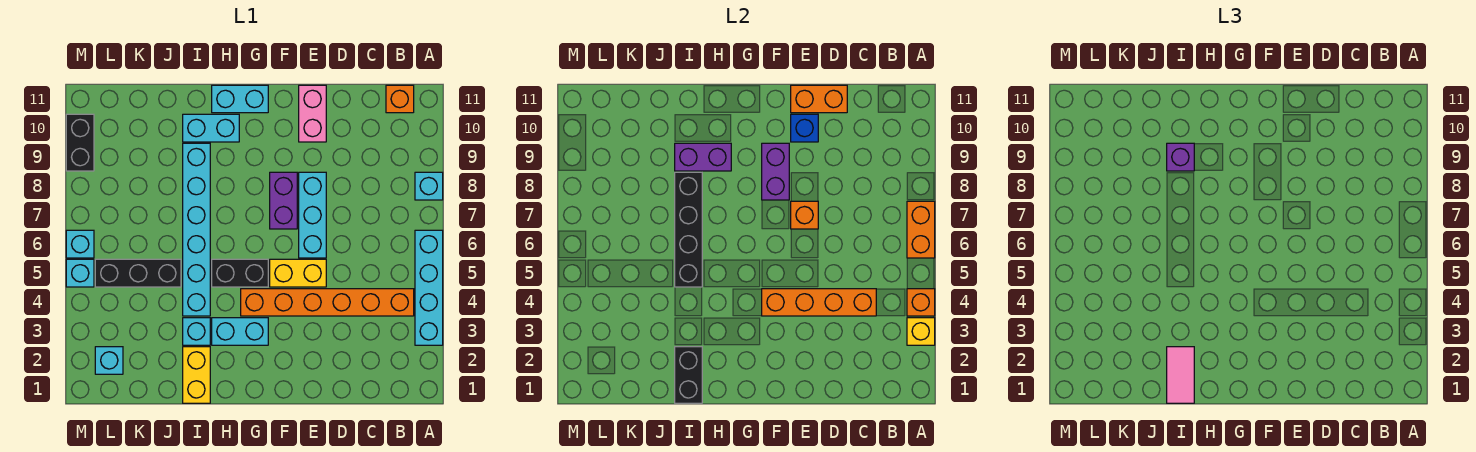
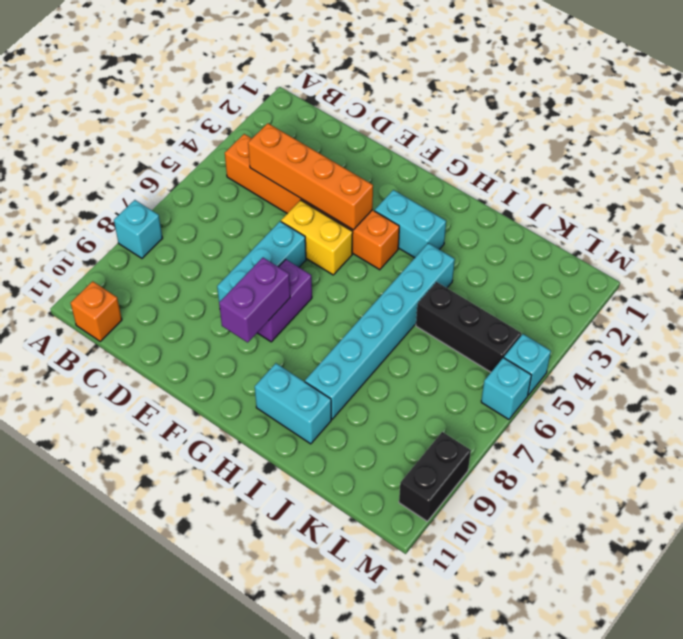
none -> cyan 1x4 brick [415,230,443,345]
none -> pink 1x2 brick [299,85,326,142]
none -> black 1x2 brick [212,259,268,287]
none -> cyan 1x2 brick [212,85,268,113]

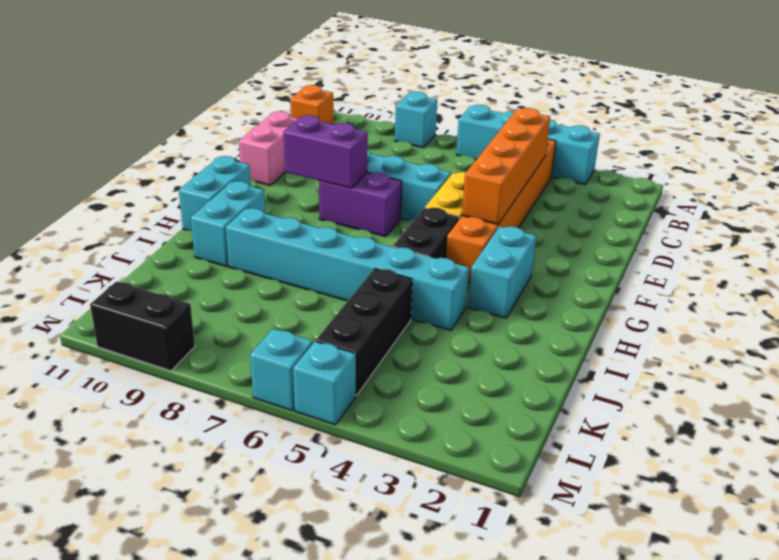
pink 1x2 brick [239,111,298,185] -> pink 1x2 brick turned to [299,85,326,142]
none -> yellow 1x2 brick [183,347,210,403]
none -> cyan 1x1 brick [183,318,210,345]
none -> cyan 1x1 brick [95,347,123,374]
none -> yellow 1x1 brick [907,318,935,345]

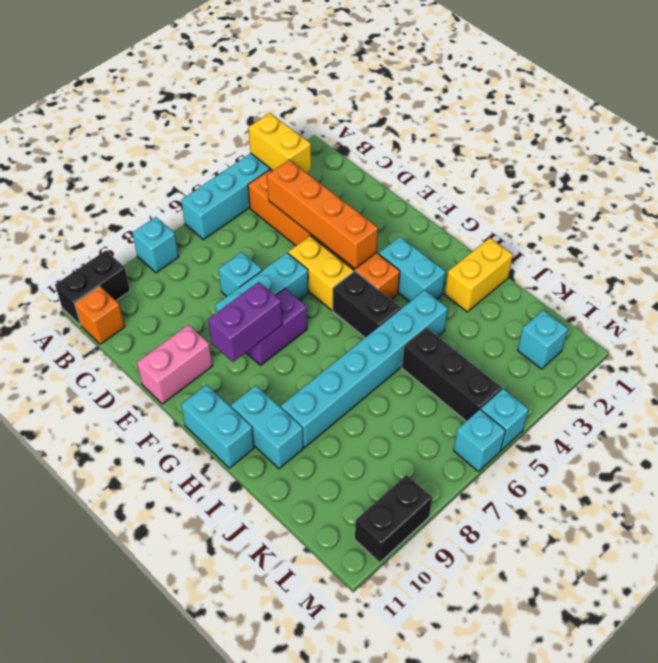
yellow 1x2 brick [248,113,311,173] -> yellow 1x1 brick [907,318,935,345]
black 1x2 brick [55,251,130,325] -> black 1x2 brick moved to [675,347,702,403]
cyan 1x1 brick [219,252,262,296] -> cyan 1x1 brick moved to [183,318,210,345]
none -> orange 1x1 brick [907,289,935,316]
none -> orange 1x2 brick [907,201,935,258]
none -> orange 1x2 brick [791,85,847,113]
none -> orange 1x1 brick [791,201,818,229]

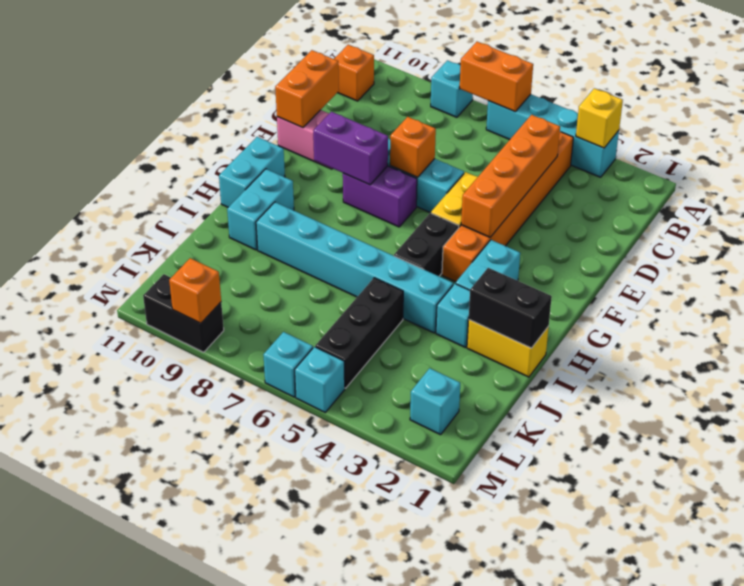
orange 1x1 brick [169,258,221,323] -> orange 1x1 brick moved to [907,289,935,316]
none -> blue 1x1 brick [791,114,818,142]
none -> purple 1x2 brick [675,143,731,171]
none -> black 1x4 brick [675,172,702,287]
none -> pink 1x2 tile [1167,347,1194,403]

